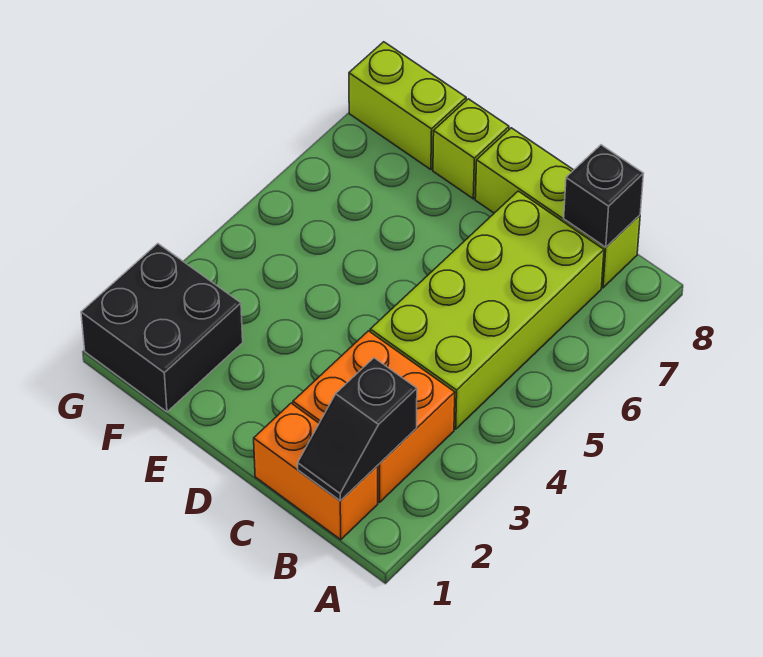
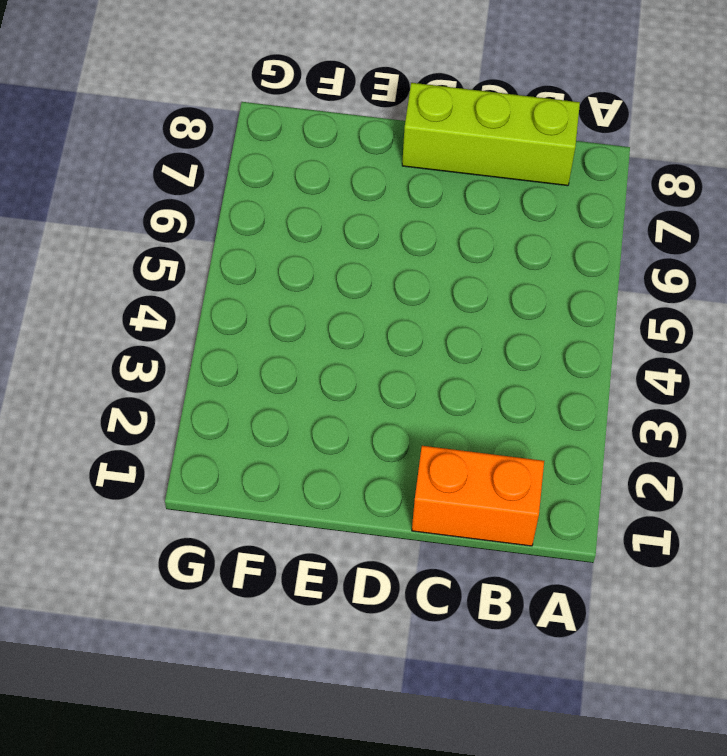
none -> orange 2x2 brick [293,331,455,502]
none -> lime 2x4 brick [370,191,604,429]

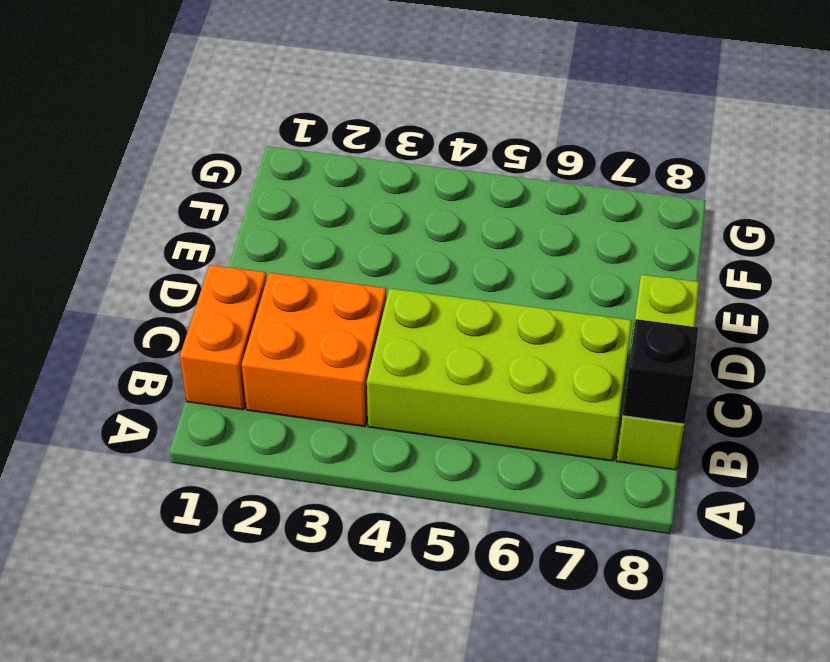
none -> lime 1x1 brick [433,99,509,199]
none -> black 2x2 brick [81,244,243,412]

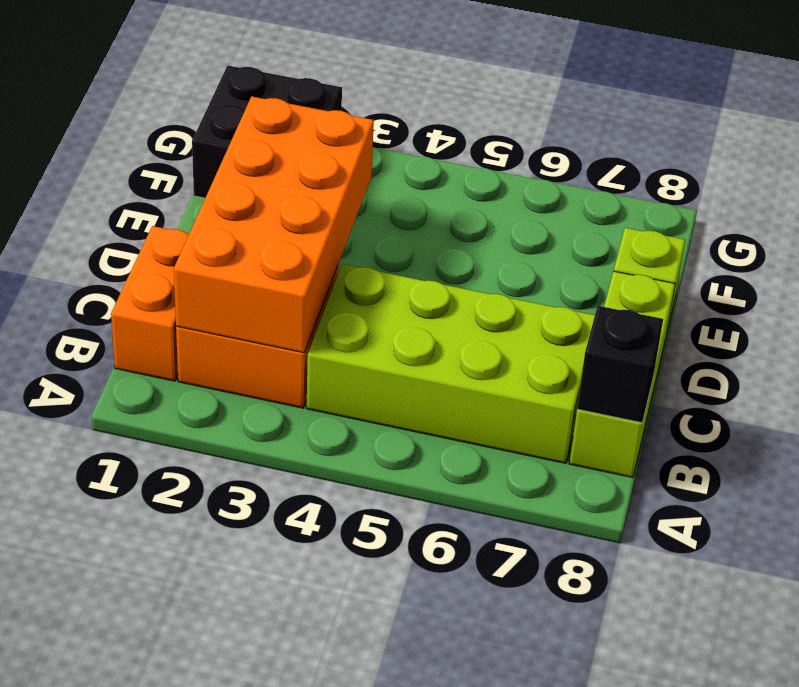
orange 2x4 brick [174,96,374,353] -> black 1x2 slope [298,358,417,501]
none -> lime 1x2 brick [349,42,466,170]

